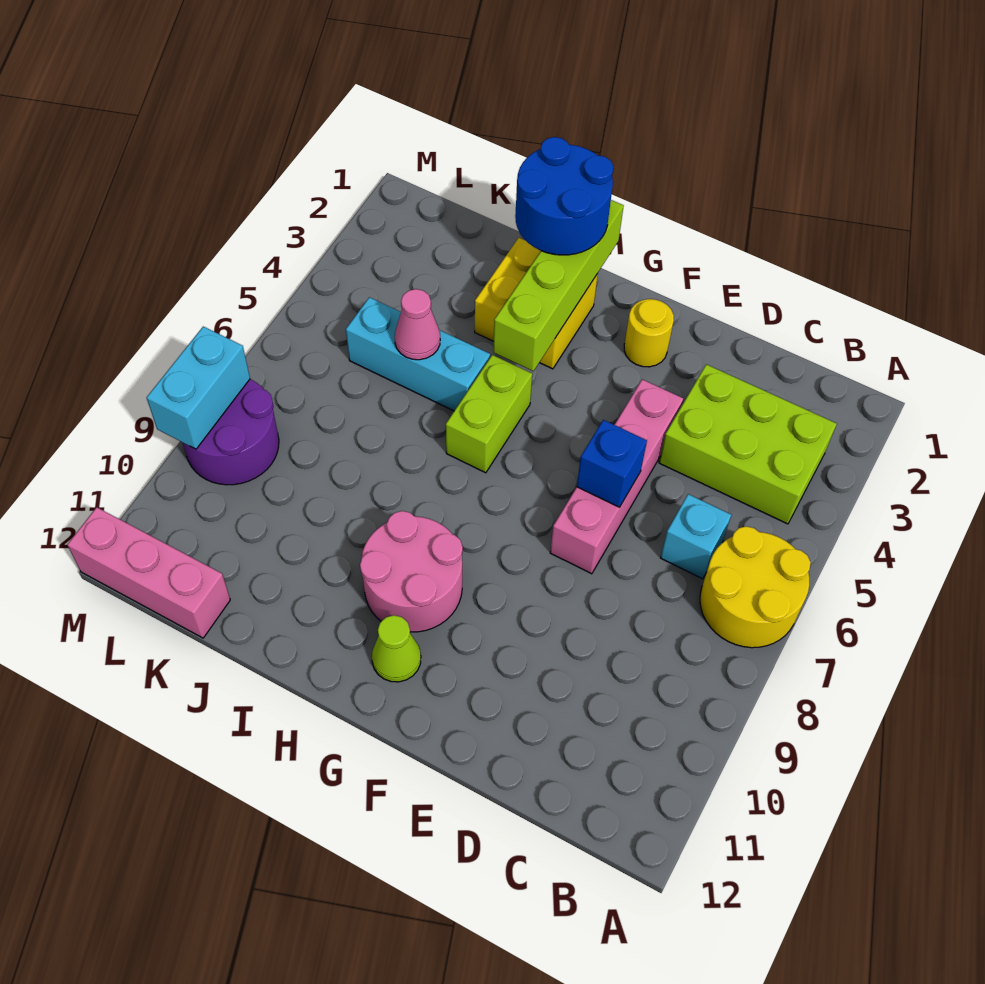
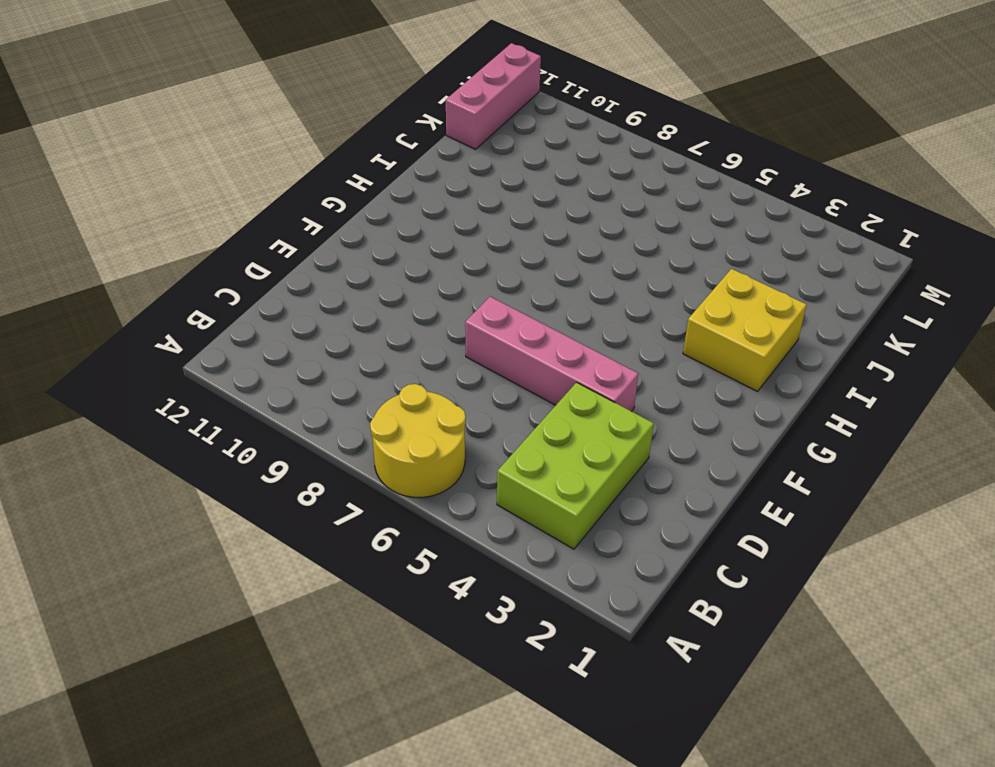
none -> cyan 1x1 brick [660,494,731,579]
none -> yellow 1x1 round brick [624,299,674,367]
none -> pink 2x2 round brick [360,511,463,632]

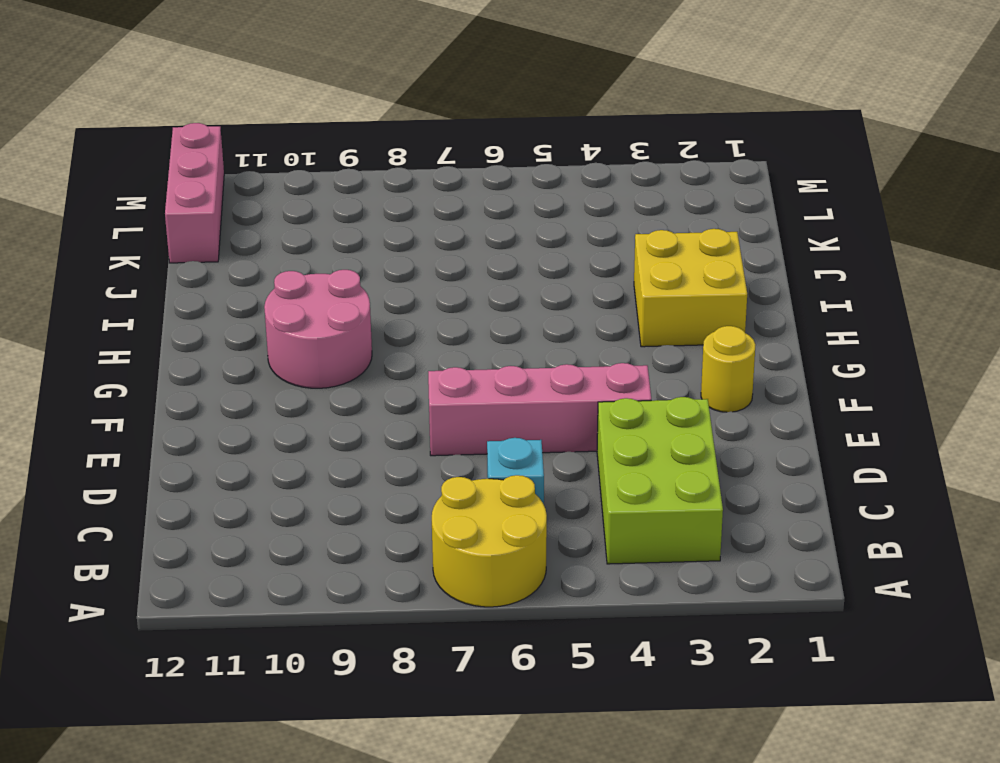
none -> lime 1x1 cone [372,615,421,682]
none -> lime 1x2 brick [446,355,532,473]
none -> cyan 1x3 brick [346,297,490,411]

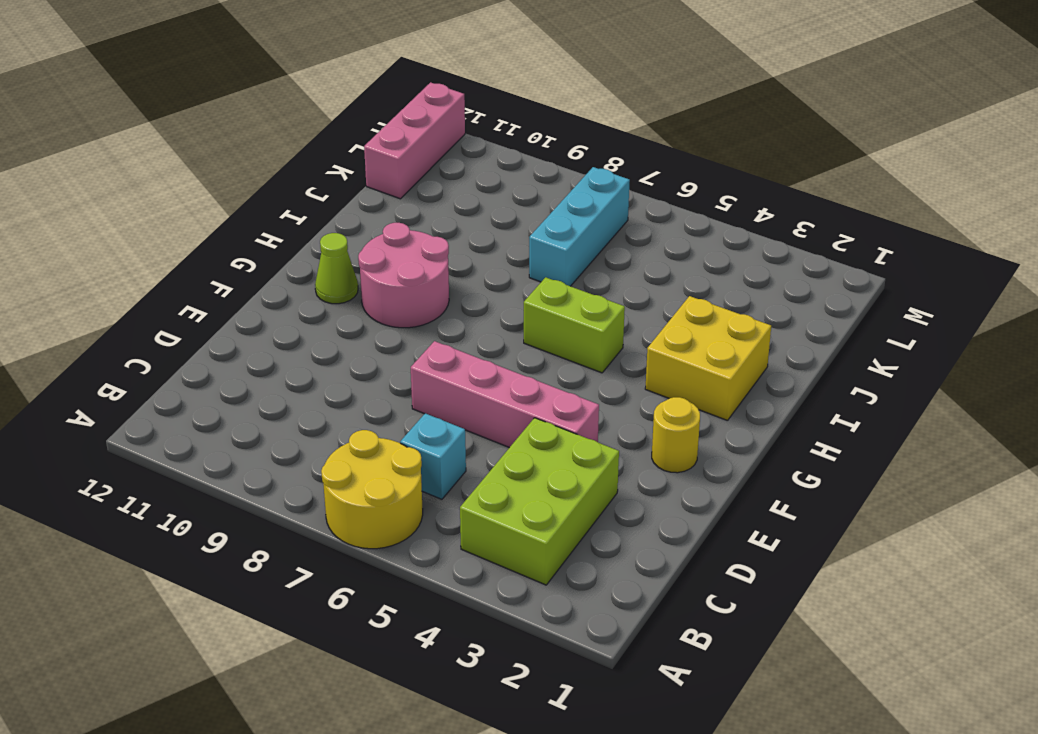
cyan 1x3 brick [529,167,630,286] -> cyan 1x3 brick moved to [346,297,490,411]
none -> purple 2x2 round brick [183,379,279,485]
none -> blue 1x1 brick [577,420,647,507]
none -> lime 1x4 brick [493,200,624,371]

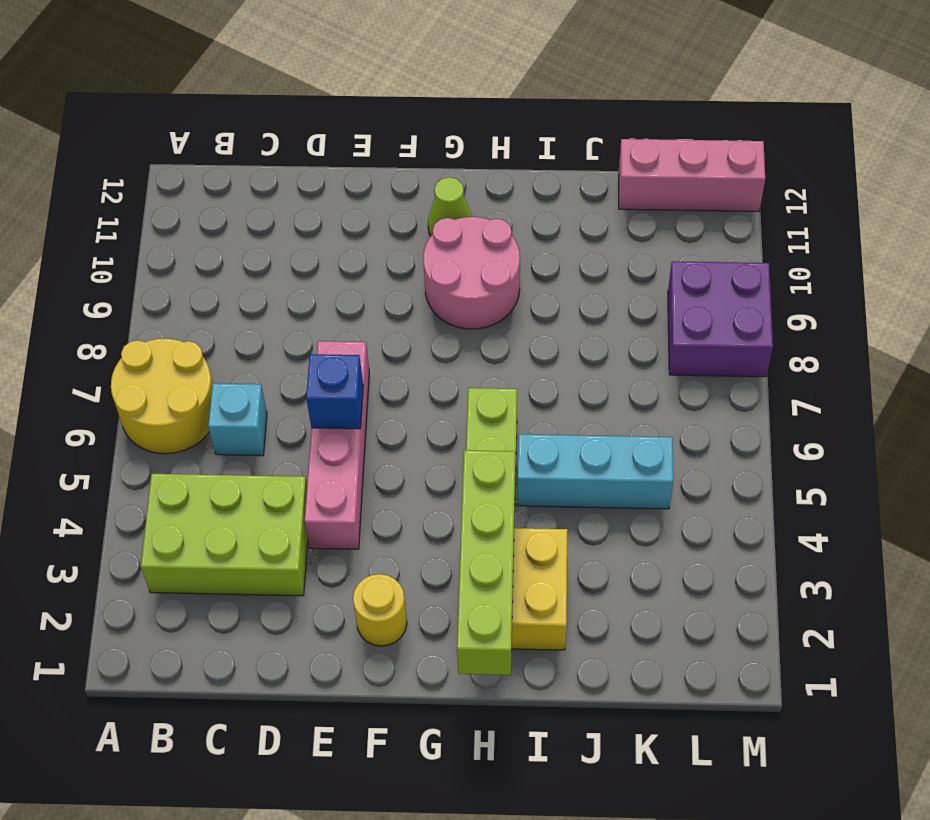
purple 2x2 brick [668,261,773,377] -> purple 2x2 round brick [183,379,279,485]
none -> pink 1x1 cone [395,289,440,360]
none -> cyan 1x2 brick [147,327,250,449]
none -> blue 2x2 round brick [515,137,613,255]

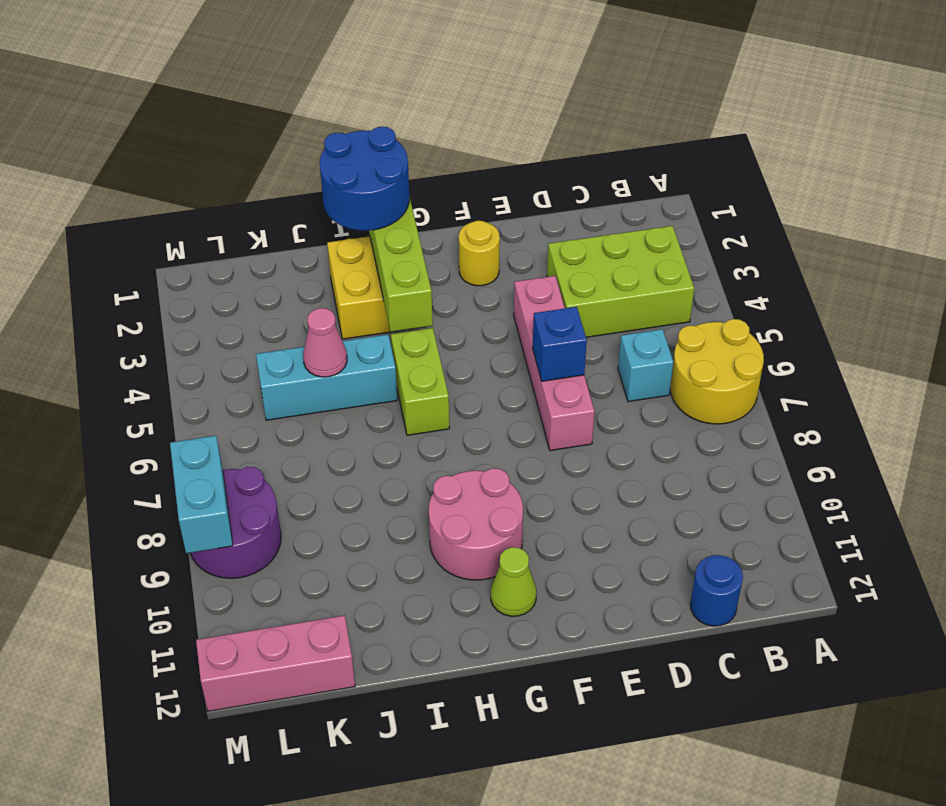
blue 1x1 round brick [690,555,743,626] -> none

